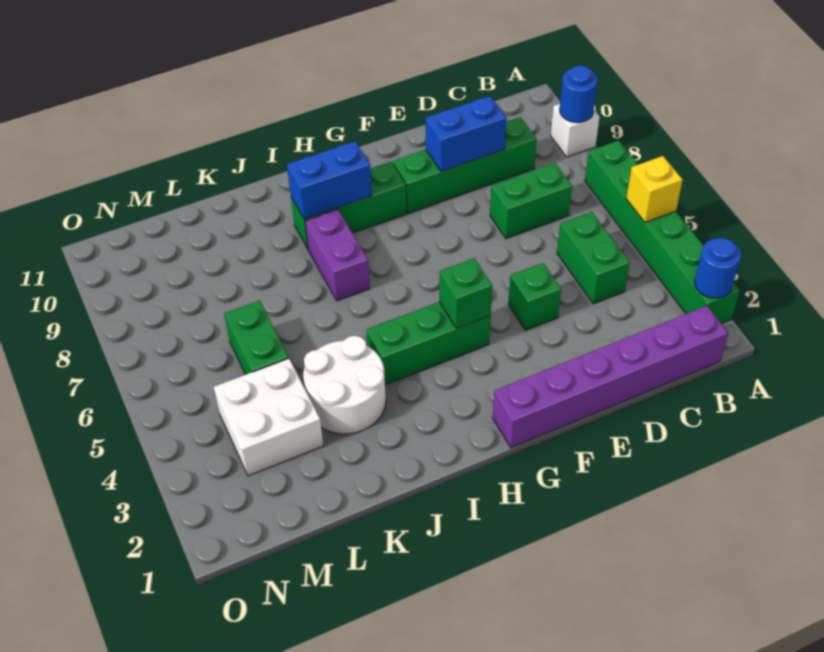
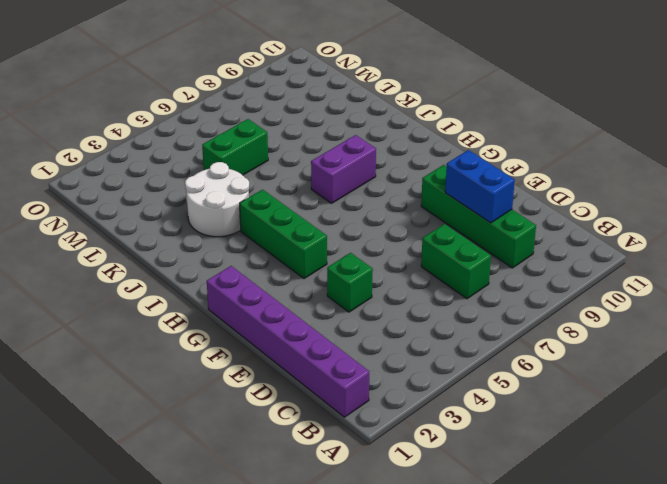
none -> green 1x6 brick [585,140,740,324]
none -> white 1x1 brick [551,104,599,157]
none -> green 1x2 brick [557,212,630,304]

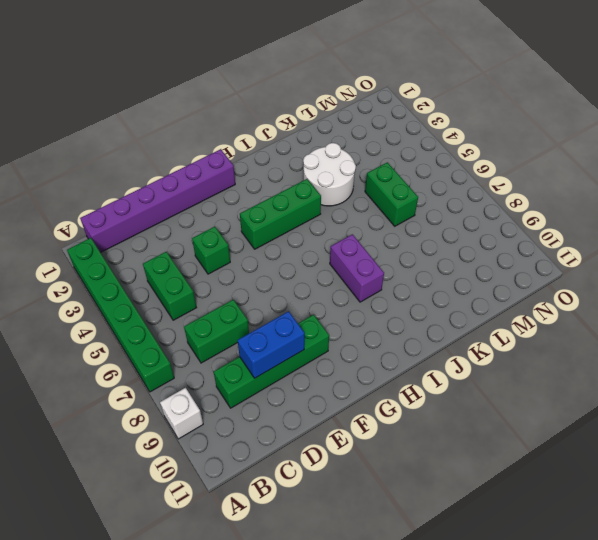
none -> green 1x3 brick [291,162,407,249]
none -> white 2x2 brick [214,359,324,476]
none -> blue 1x1 round brick [694,238,741,298]

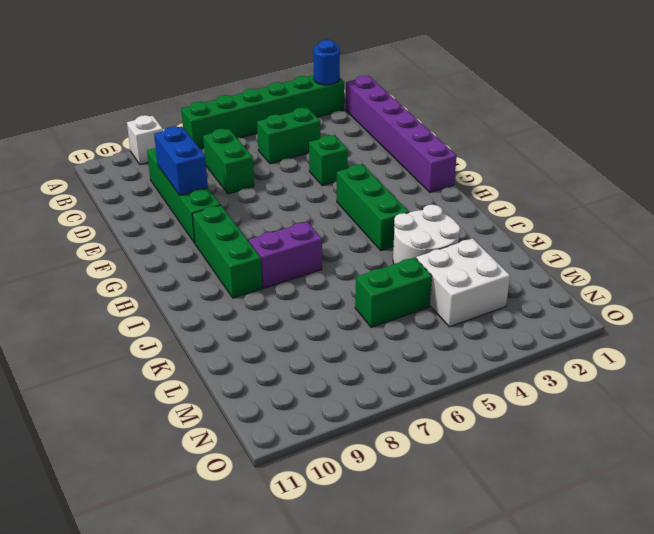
none -> yellow 1x1 brick [626,156,682,222]
none -> blue 1x1 round brick [560,66,597,123]
none -> green 1x1 brick [439,258,492,329]

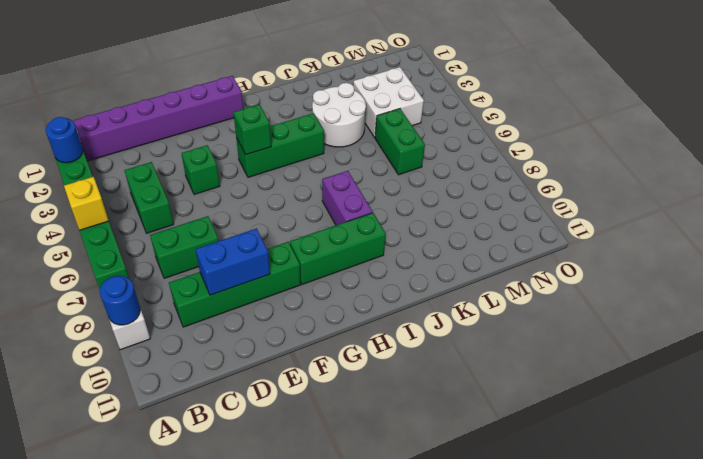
none -> blue 1x2 brick [287,141,372,219]

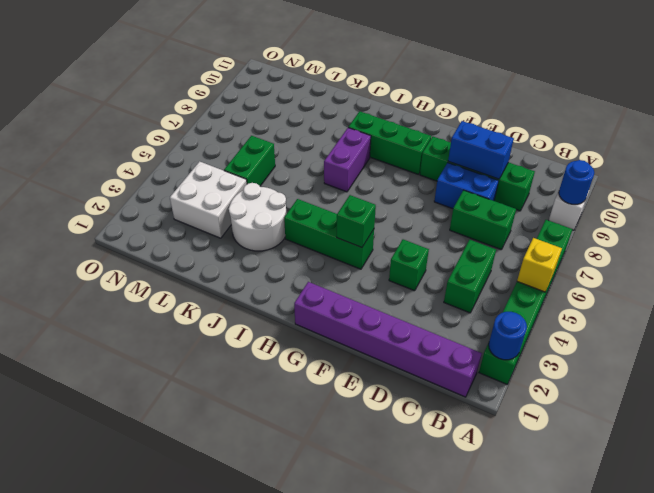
blue 1x2 brick [434,163,499,209] -> blue 1x2 brick moved to [287,141,372,219]

